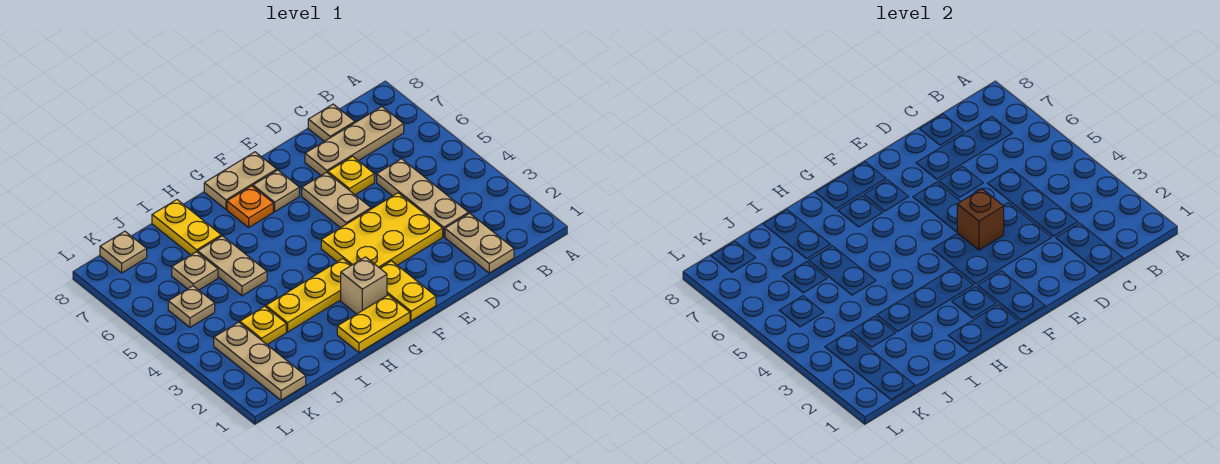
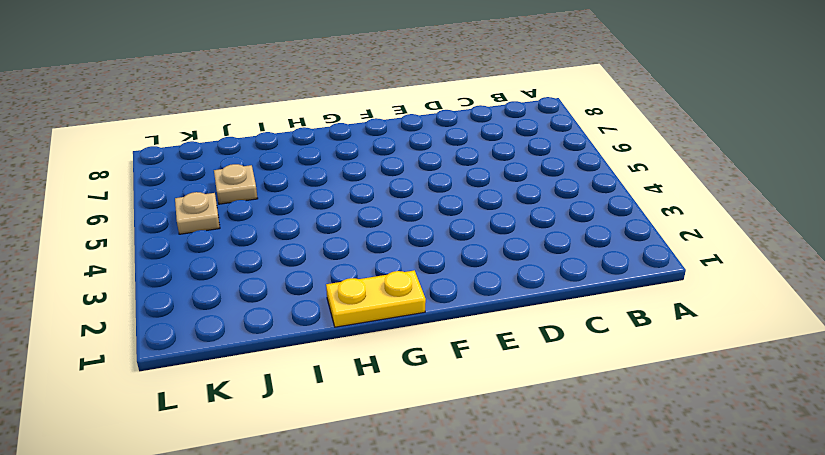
none -> tan 1x3 plate [305,107,404,175]
none -> tan 1x2 plate [445,213,514,273]
none -> tan 1x3 plate [377,159,469,237]

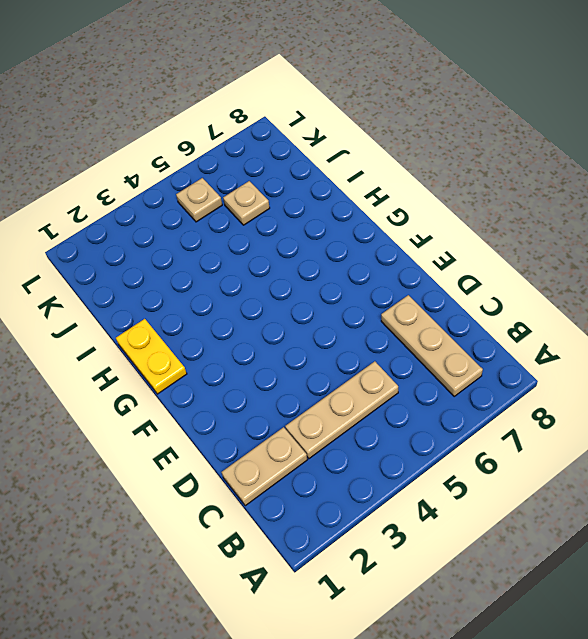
none -> tan 1x1 plate [308,104,355,141]
none -> yellow 2x3 plate [321,193,443,268]
none -> yellow 1x1 plate [328,156,374,195]

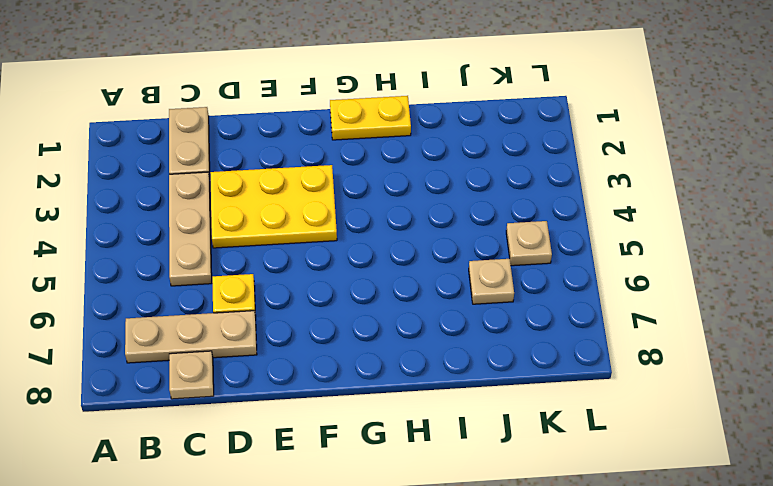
none -> tan 1x2 plate [302,172,371,228]
none -> yellow 1x2 plate [380,261,436,321]
none -> tan 1x1 plate [253,170,299,212]

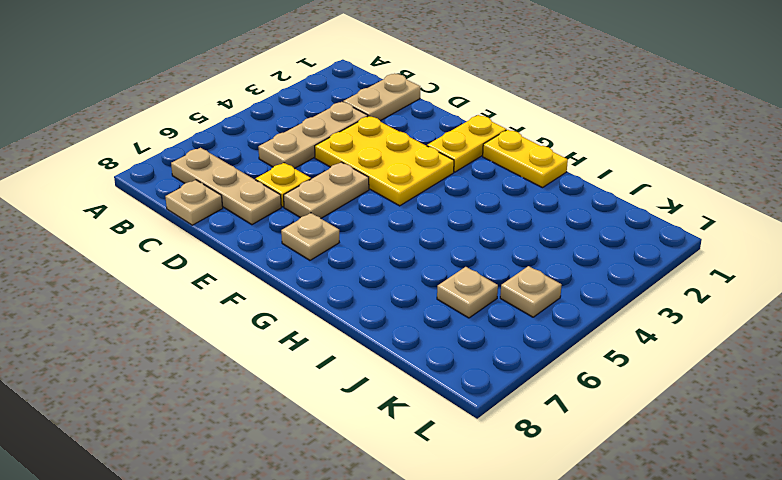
none -> tan 1x2 plate [204,152,277,209]
none -> tan 1x1 brick [341,257,387,314]
none -> yellow 1x3 plate [266,259,351,332]

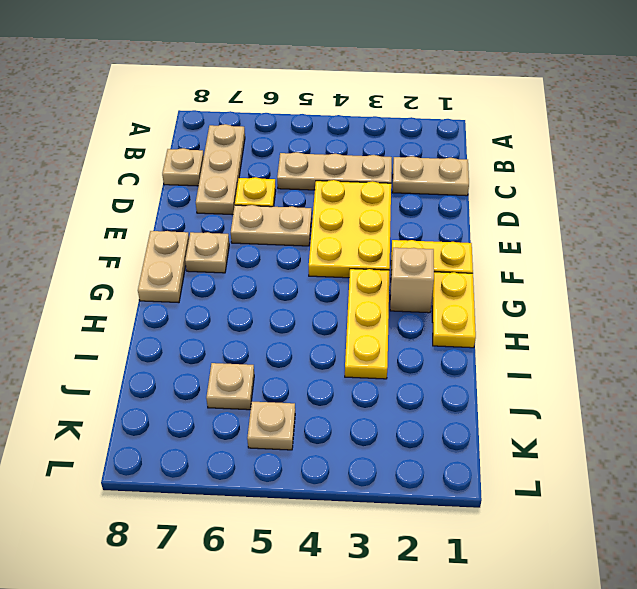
none -> orange 1x1 plate [227,186,273,227]
none -> tan 1x2 plate [198,236,267,296]
none -> yellow 1x2 plate [152,200,221,255]

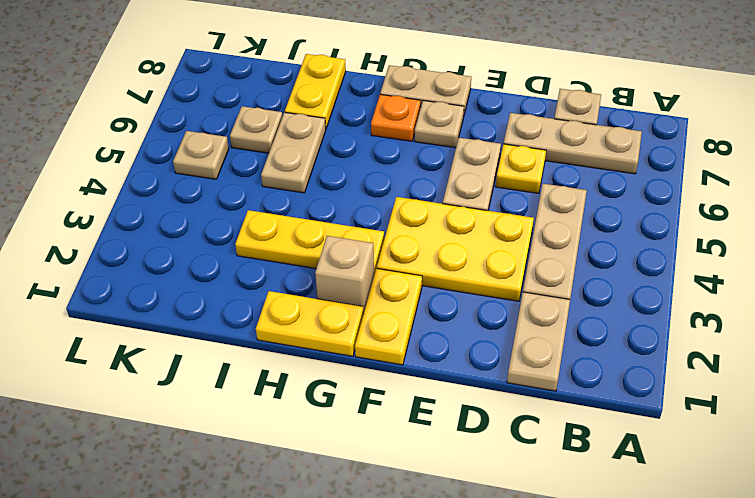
none -> yellow 1x1 plate [240,306,286,345]
none -> tan 1x3 plate [214,322,306,400]
none -> tan 1x1 plate [100,231,147,273]

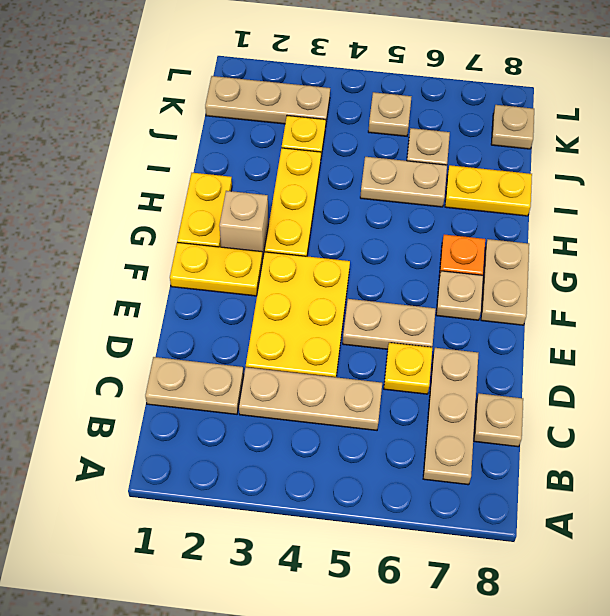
none -> brown 1x1 brick [957,189,1004,250]

